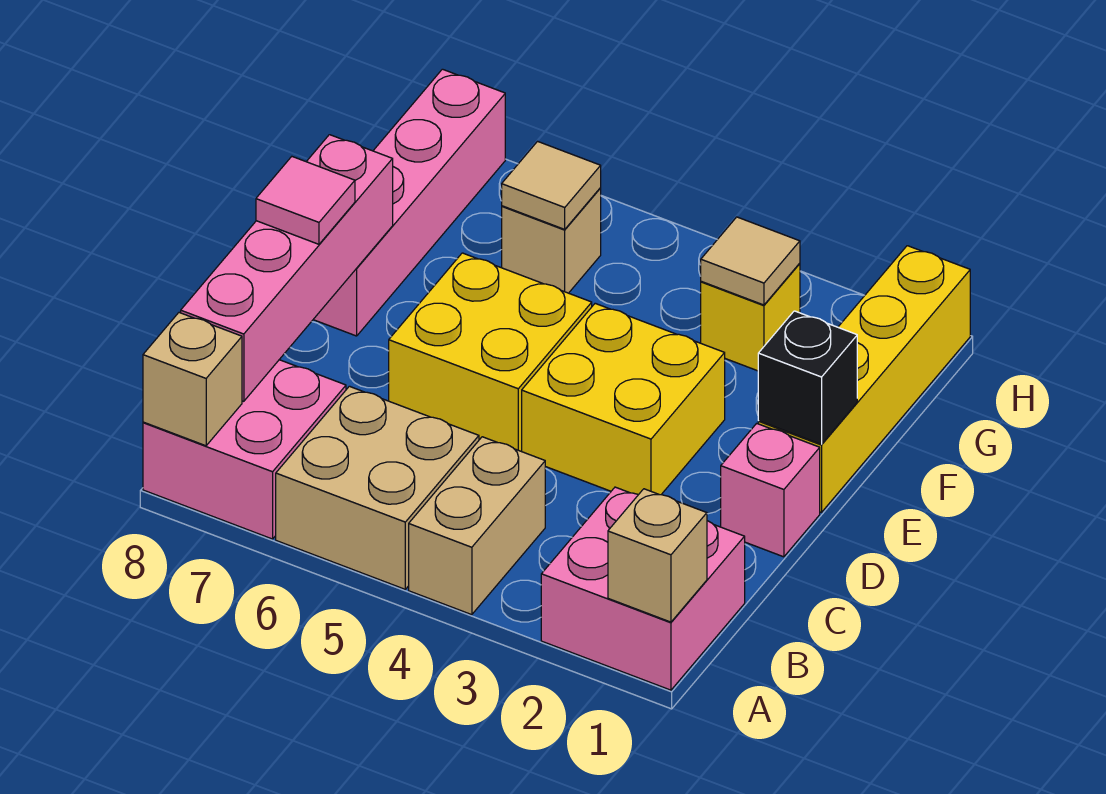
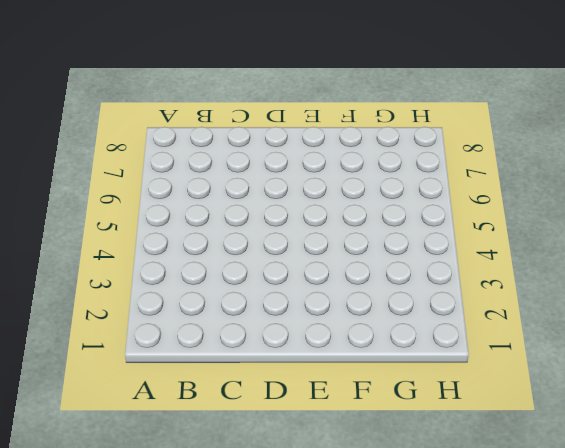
none -> pink 2x2 brick [541,487,745,690]
none -> tan 1x2 brick [409,437,545,615]
none -> tan 2x2 brick [276,386,479,589]

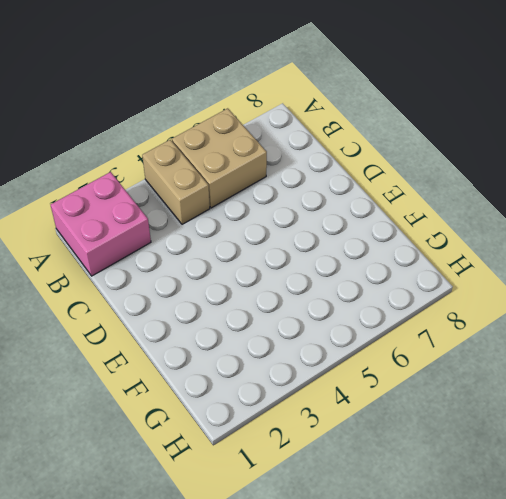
none -> pink 2x2 brick [143,360,346,539]
none -> pink 1x1 brick [721,423,820,557]
none -> yellow 2x2 brick [522,303,725,495]

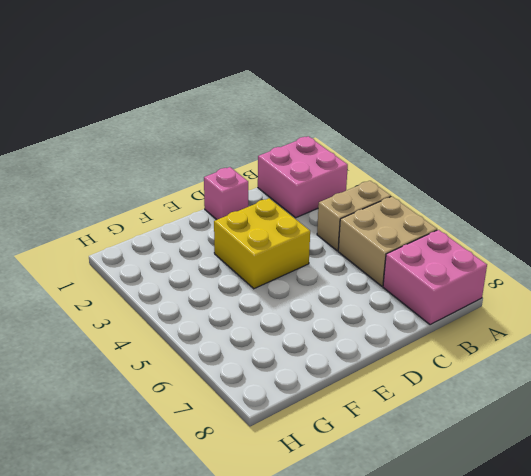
none -> yellow 2x2 brick [389,253,592,451]
none -> yellow 1x4 brick [758,246,970,512]
none -> pink 1x4 brick [313,69,505,336]

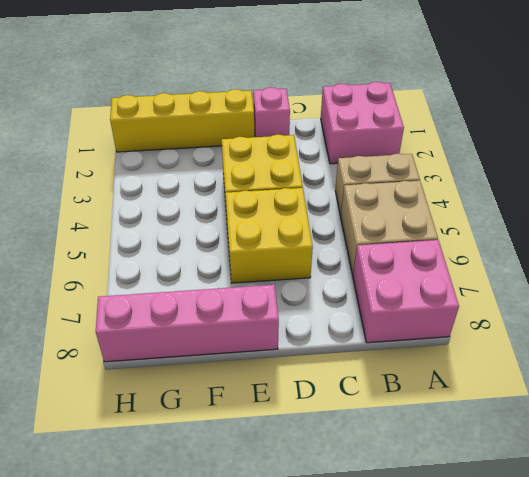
none -> yellow 1x1 brick [701,263,800,371]
none -> tan 1x1 brick [502,188,601,293]
none -> tan 1x1 brick [608,489,707,622]

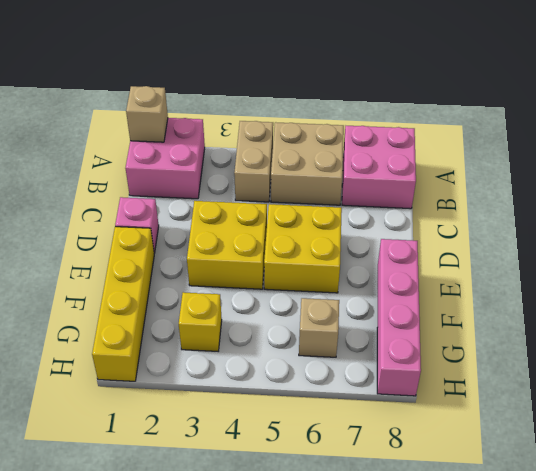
none -> tan 1x1 brick [143,313,242,446]
none -> pink 1x4 brick [181,135,393,401]
none -> black 1x1 brick [758,311,857,444]

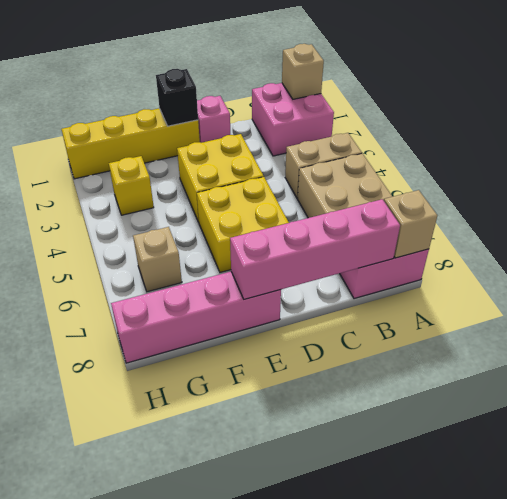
none -> tan 1x1 tile [701,217,800,305]
none -> tan 1x1 tile [502,141,601,229]
none -> pink 1x1 tile [256,157,355,244]

